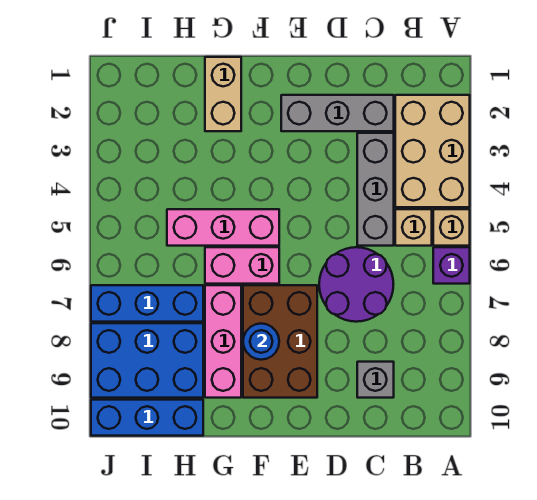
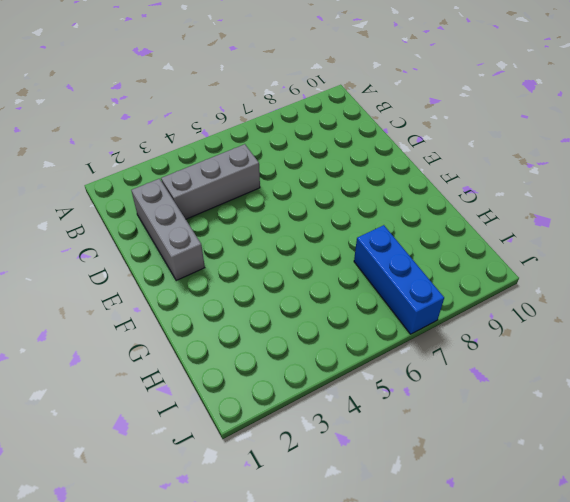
none -> tan 2x3 brick [395,95,470,207]
none -> tan 1x1 brick [433,209,470,246]
none -> purple 1x1 brick [433,247,470,284]

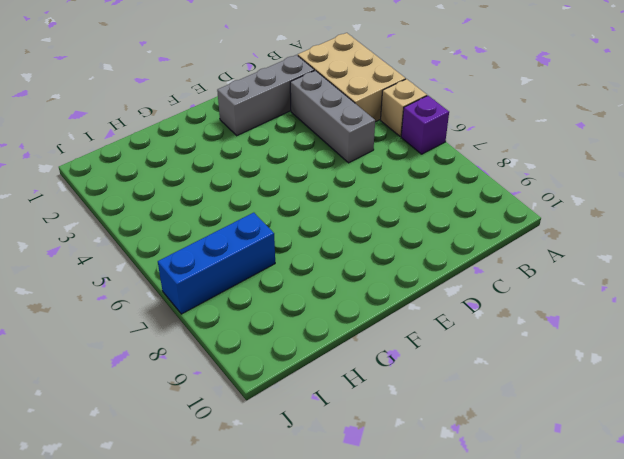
none -> tan 1x1 brick [395,209,432,246]
none -> purple 2x2 round brick [319,247,393,322]
none -> grey 1x1 brick [357,362,394,398]

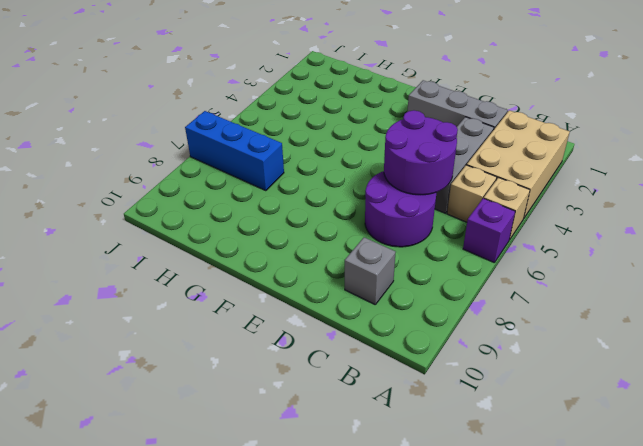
purple 2x2 round brick [384,110,458,195] -> none
none -> brown 2x3 brick [243,285,317,398]
none -> pink 1x3 brick [167,209,279,246]
none -> pink 1x2 brick [205,247,279,284]

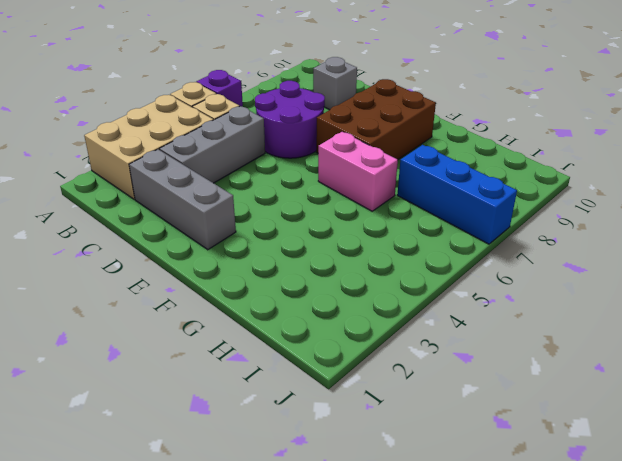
none -> pink 1x3 brick [167,209,279,246]
none -> tan 1x2 brick [205,57,241,131]
none -> pink 1x3 brick [205,285,241,398]

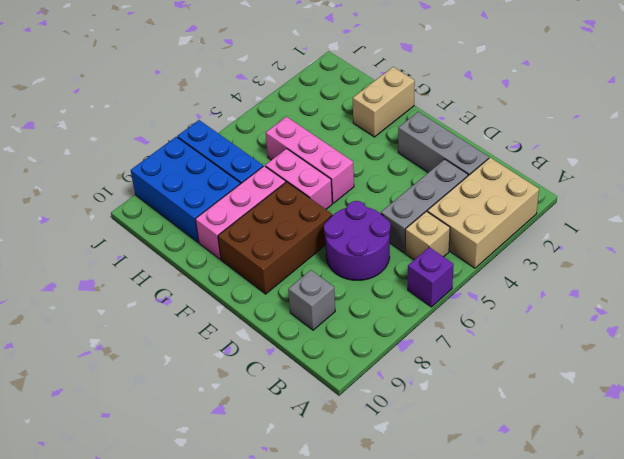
none -> tan 1x1 brick [433,209,470,246]
none -> blue 1x3 brick [91,400,203,436]
none -> blue 1x1 round brick [243,323,279,360]

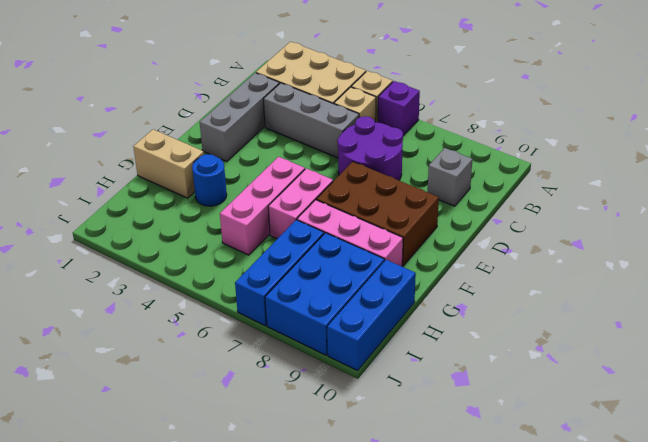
blue 1x1 round brick [192,154,227,206] -> blue 1x1 round brick moved to [243,323,279,360]

